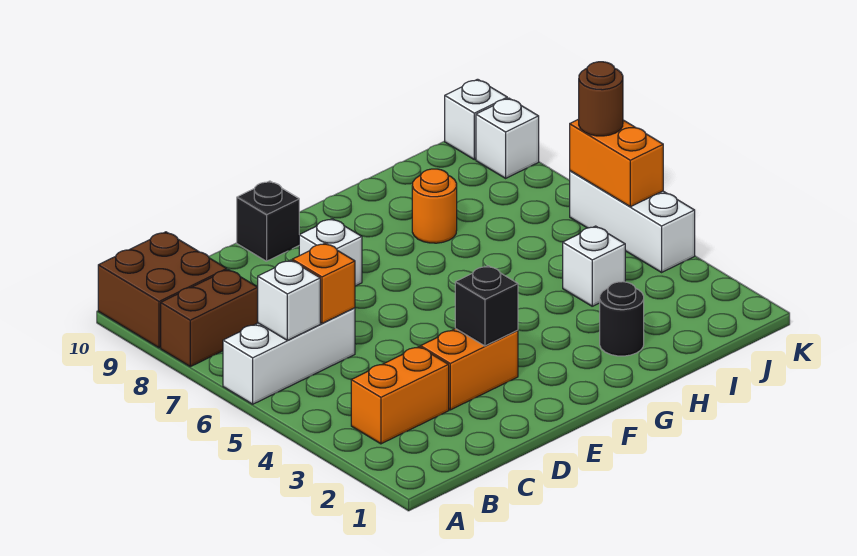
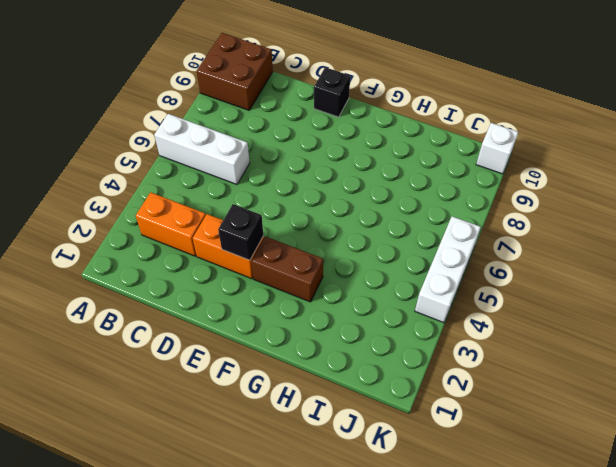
brown 1x2 brick [251,236,323,302] -> brown 1x2 brick moved to [161,270,258,367]
none -> white 1x1 brick [299,219,362,286]
none -> black 1x1 round brick [600,282,644,356]
none -> orange 1x1 round brick [412,169,457,243]

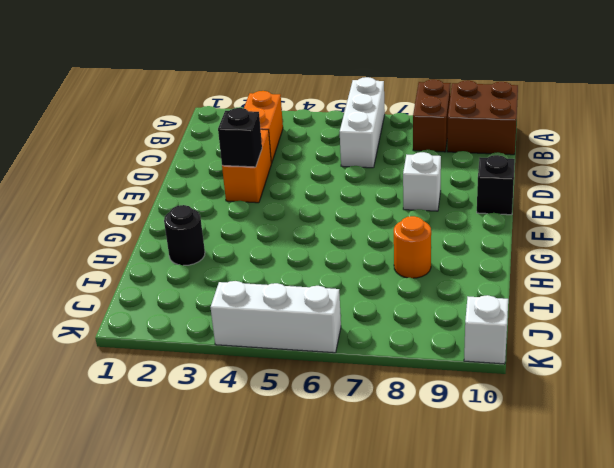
none -> white 1x1 brick [563,226,625,306]
none -> white 1x1 brick [476,98,539,178]
none -> white 1x1 brick [258,260,320,340]

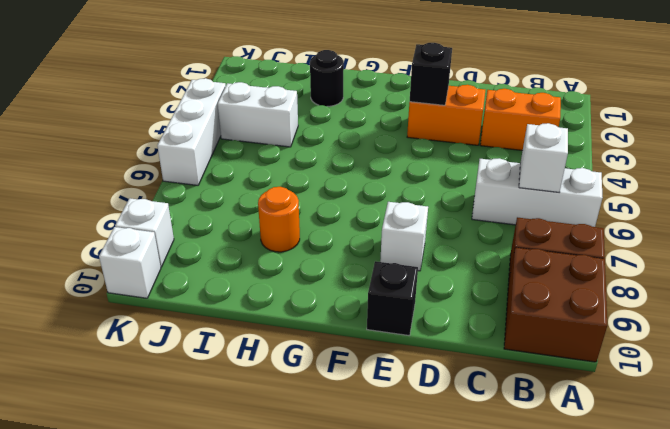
white 1x2 brick [218,82,298,147] -> white 1x1 brick [563,226,625,306]
none -> orange 1x1 brick [292,243,355,323]
none -> orange 1x2 brick [570,119,663,207]
none -> brown 1x1 round brick [579,62,623,136]

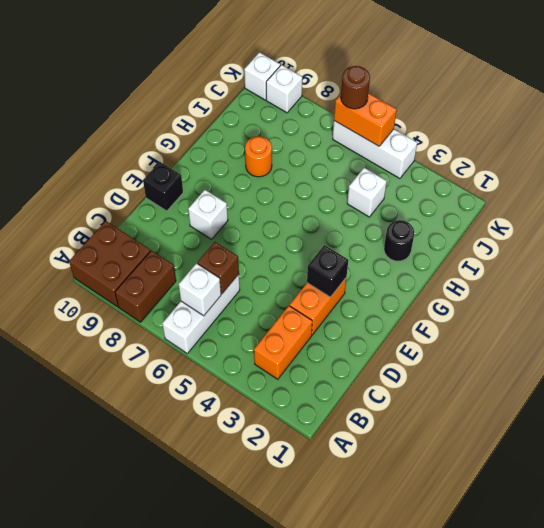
brown 1x1 brick [197,242,239,294] -> orange 1x1 brick [292,243,355,323]

